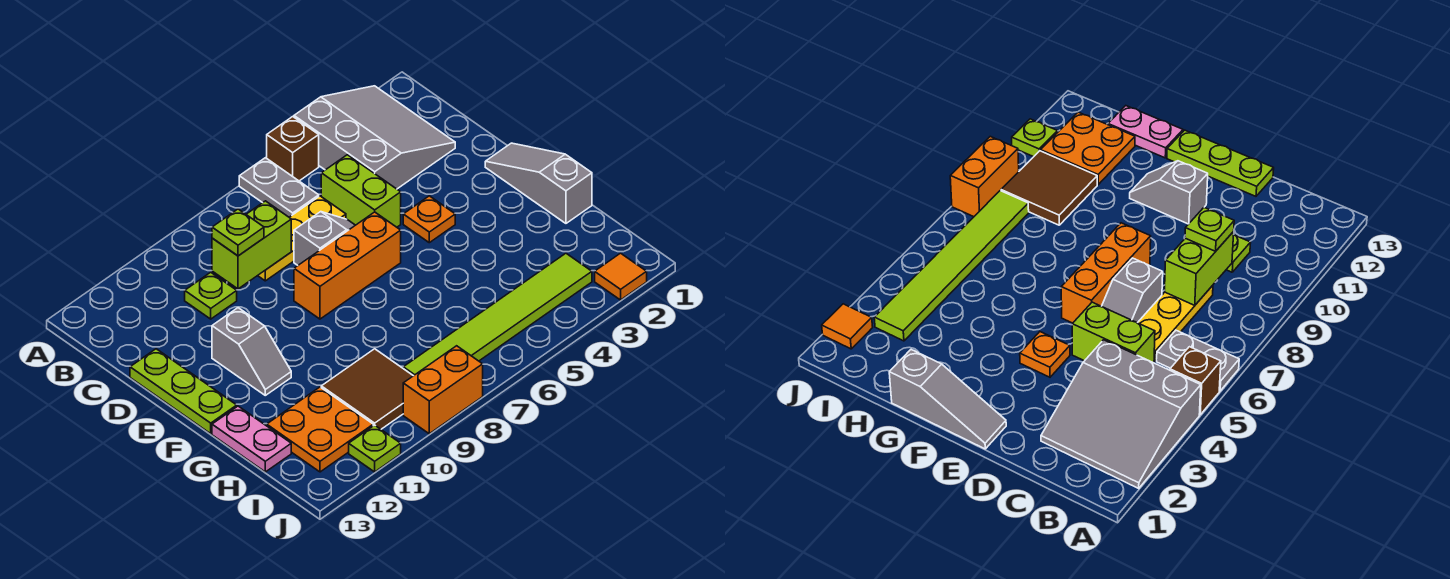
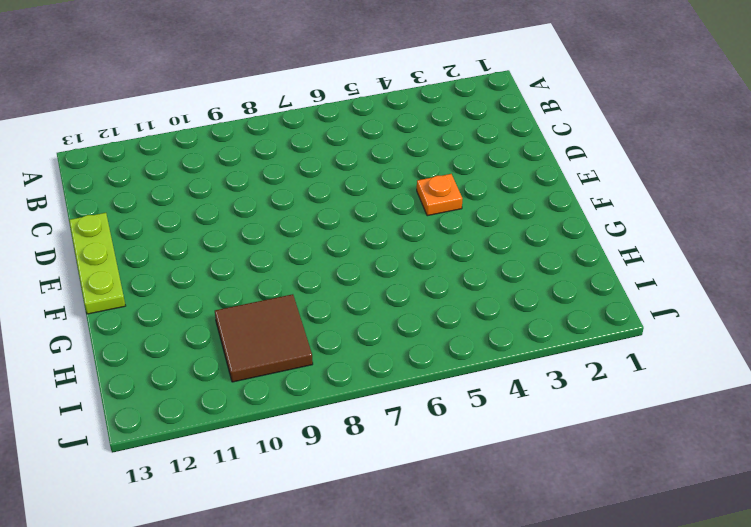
none -> grey 3x3 slope [294,86,455,189]
none -> brown 1x1 brick [267,117,319,181]
none -> grey 1x2 plate [239,158,319,217]

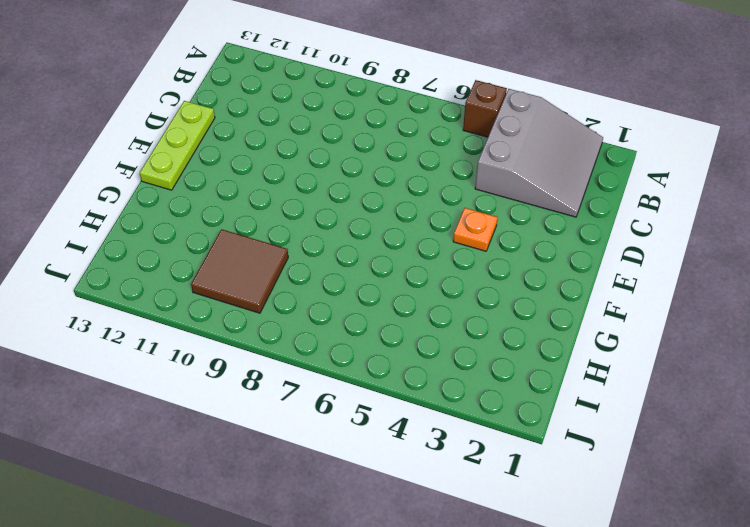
none -> grey 1x2 plate [239,158,319,217]
none -> lime 1x2 brick [321,155,401,227]
none -> yellow 1x3 plate [258,196,346,281]

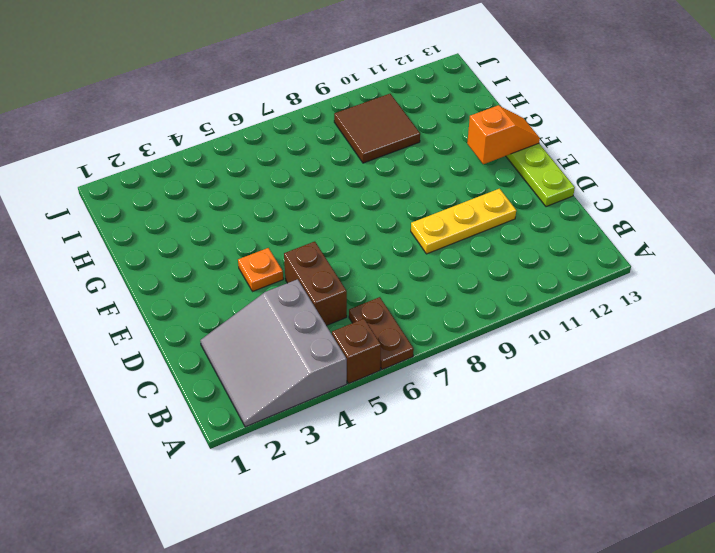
brown 1x2 plate [349,297,414,370] -> grey 1x2 plate [239,158,319,217]
brown 1x2 brick [284,242,347,326] -> lime 1x2 brick [321,155,401,227]
yellow 1x3 plate [411,189,516,254] -> yellow 1x3 plate moved to [258,196,346,281]
orange 1x2 slope [467,105,540,164] -> none
none -> lime 1x1 plate [185,272,237,319]
none -> grey 1x2 slope [294,212,355,265]
none -> grey 1x3 slope [485,143,592,223]

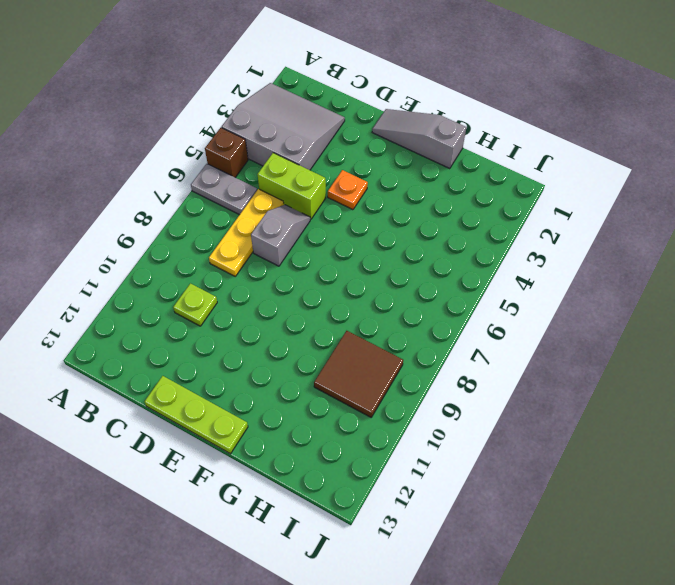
none -> orange 1x3 brick [294,212,401,319]
none -> grey 1x2 slope [212,308,291,395]
none -> pink 1x2 plate [212,406,291,472]

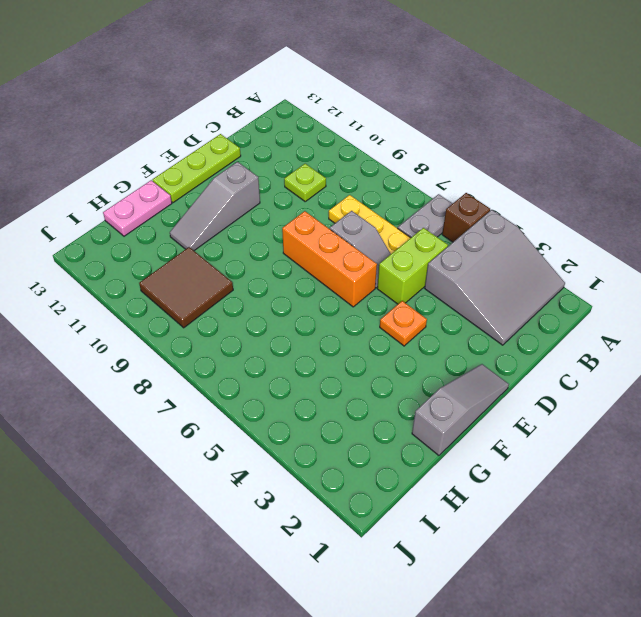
grey 1x3 slope [170,162,260,251] -> grey 1x2 slope [212,308,291,395]
none -> orange 2x2 plate [267,387,373,472]
none -> lime 1x6 tile [403,253,592,376]
none -> orange 1x1 tile [595,253,647,300]

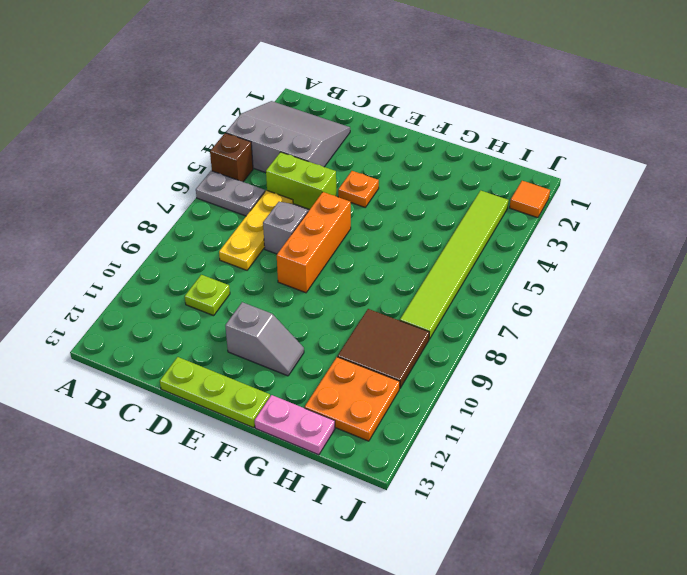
none -> grey 1x3 slope [485,143,592,223]
none -> orange 1x2 brick [403,346,483,434]
none -> lime 1x1 plate [349,425,401,472]

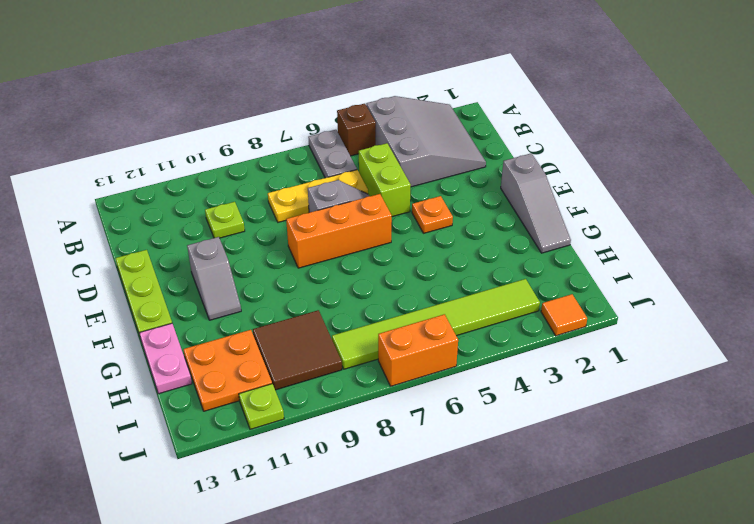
grey 1x3 slope [501,153,571,253] -> grey 1x3 slope turned to [485,143,592,223]
orange 1x2 brick [378,314,458,386] -> orange 1x2 brick moved to [403,346,483,434]
none -> lime 1x2 brick [212,201,291,289]
none -> lime 1x1 plate [212,209,264,256]

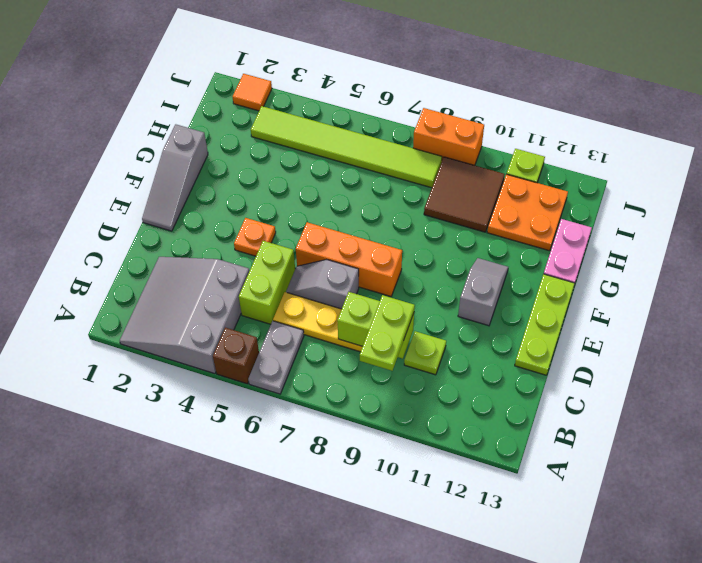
lime 1x2 plate [360,295,415,371] -> lime 1x1 plate [212,209,264,256]

